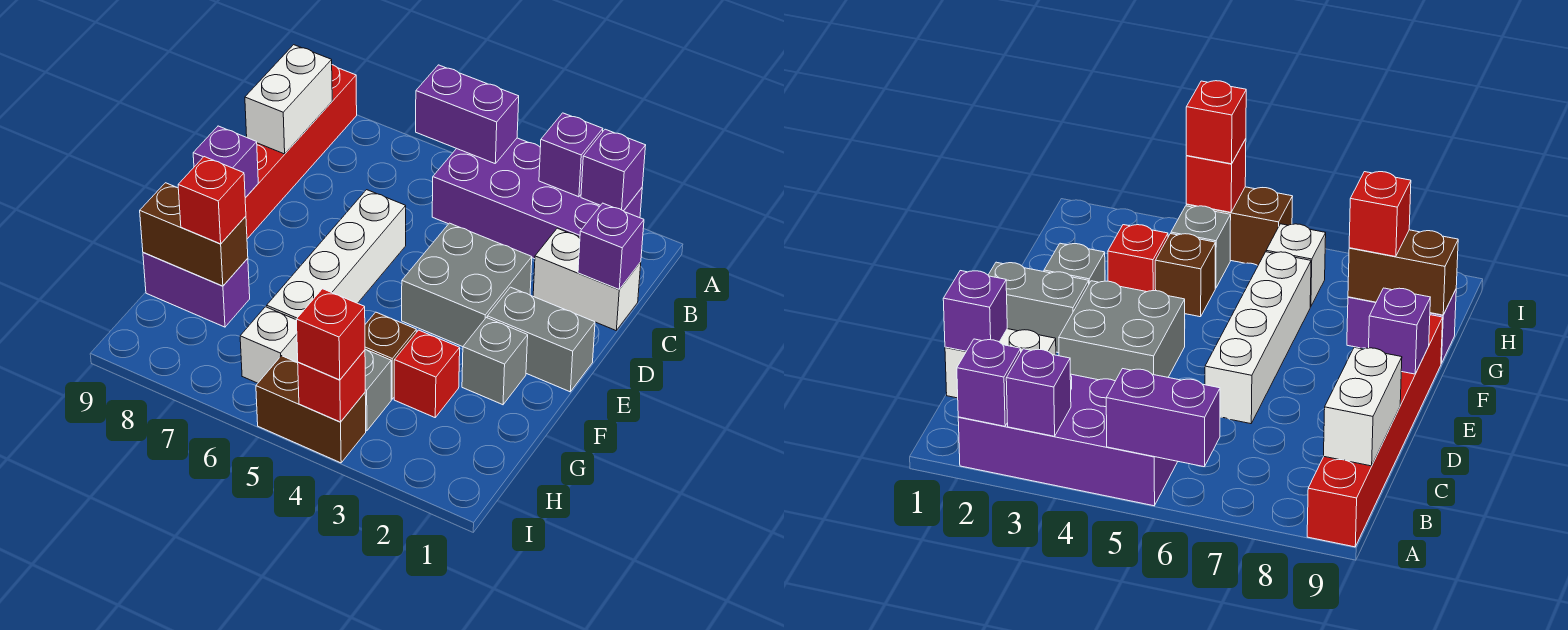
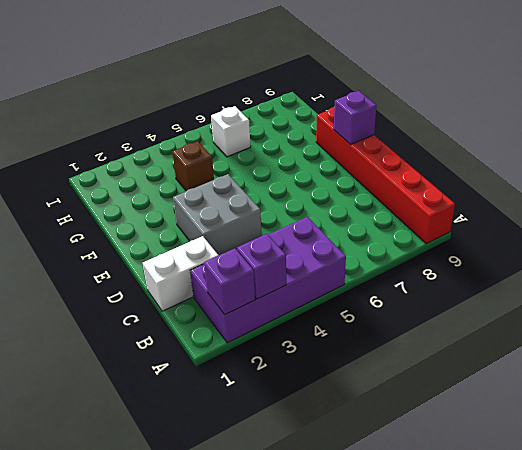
none -> white 1x4 brick [267,190,406,319]
none -> grey 1x2 brick [487,287,595,392]
none -> grey 1x1 brick [462,318,528,405]

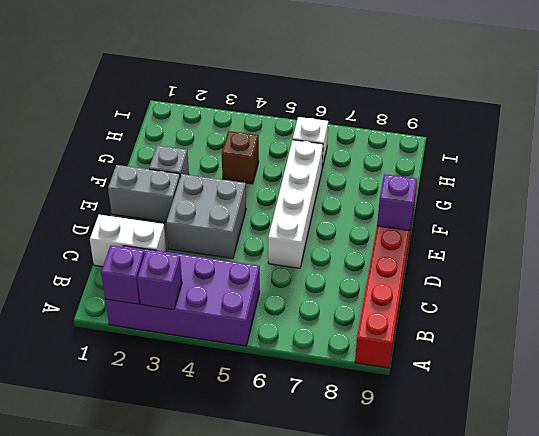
none -> red 1x1 brick [394,330,460,417]
none -> purple 1x2 brick [143,253,250,327]
none -> grey 1x1 brick [365,349,391,431]

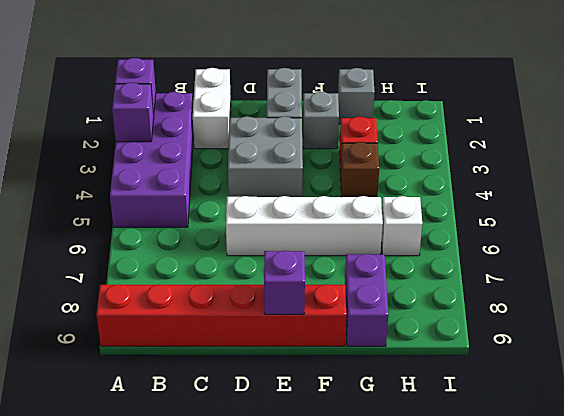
grey 1x1 brick [338,68,375,124] -> grey 1x1 brick moved to [365,349,391,431]
none -> brown 1x2 brick [256,356,366,463]
none -> purple 1x2 brick [416,65,519,163]
none -> white 1x2 brick [245,45,332,154]

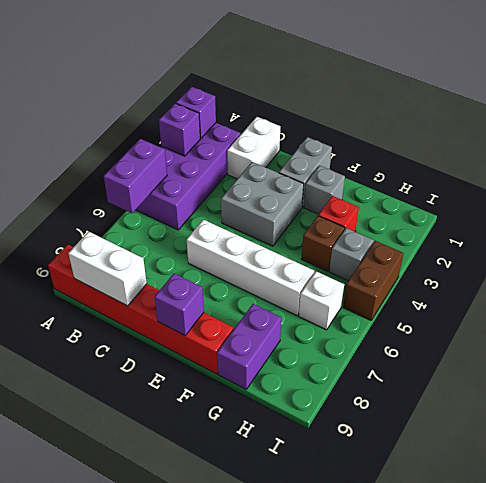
none -> purple 1x1 brick [578,203,644,289]
none -> brown 1x2 brick [140,183,248,286]
none -> red 1x1 brick [298,350,365,422]

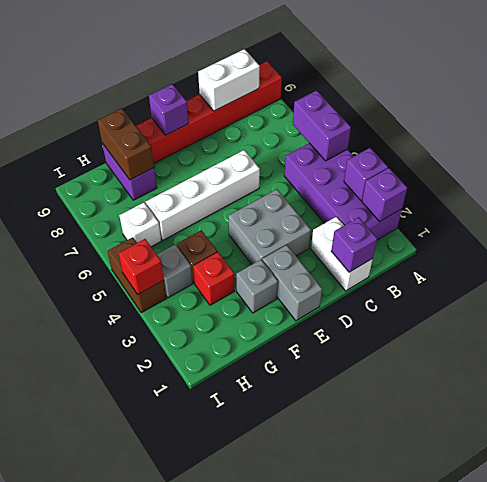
none -> red 1x1 brick [178,157,246,244]
none -> red 1x1 brick [296,289,365,380]

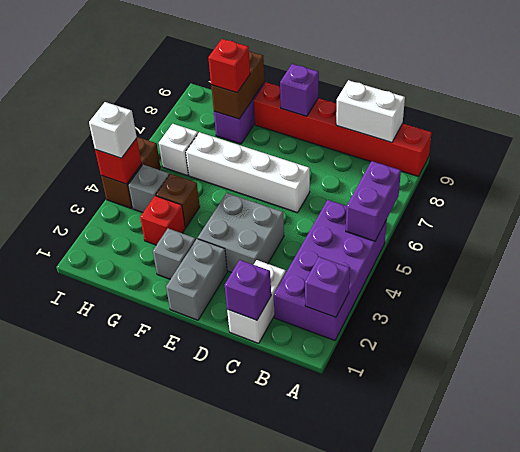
white 1x1 brick [89,102,137,158] -> red 1x1 brick [296,289,365,380]
none -> purple 1x1 brick [539,113,603,197]

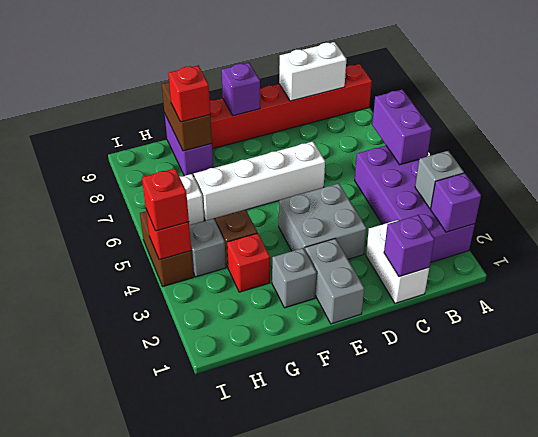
grey 1x1 brick [415,151,464,209] -> purple 1x1 brick [539,113,603,197]

